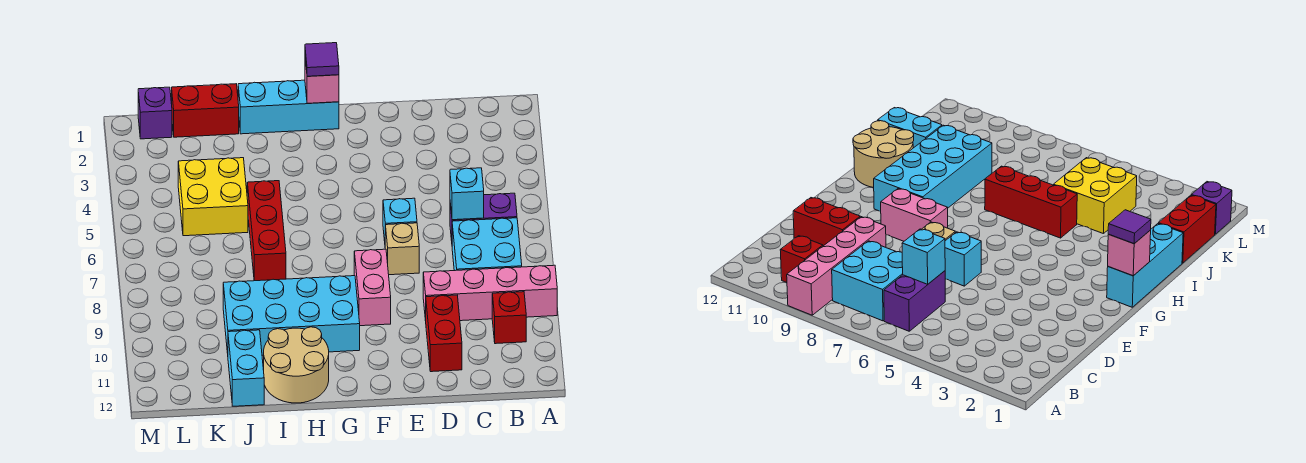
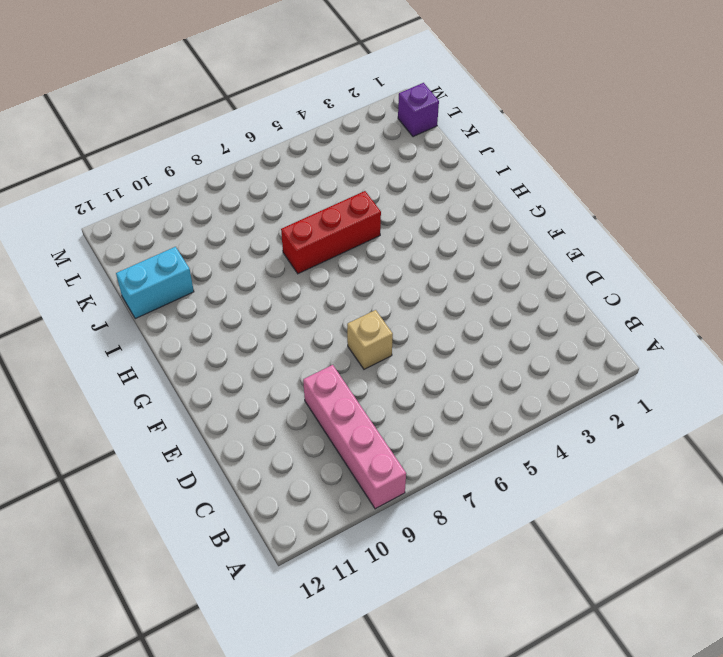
none -> purple 1x2 brick [450,193,517,241]
none -> cyan 2x2 brick [452,218,522,271]
none -> red 1x1 brick [492,292,526,344]

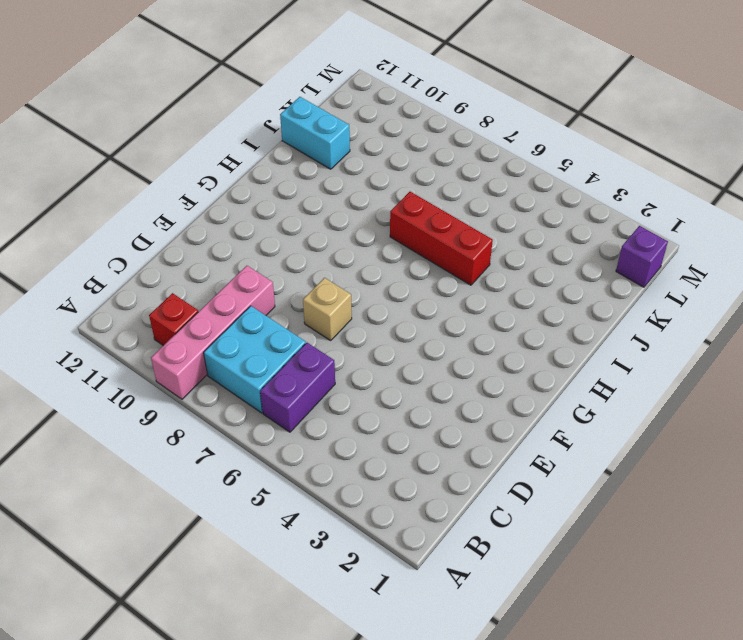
none -> red 1x2 brick [426,295,462,372]
none -> cyan 1x1 brick [383,198,417,241]
none -> pink 1x2 brick [354,249,391,326]

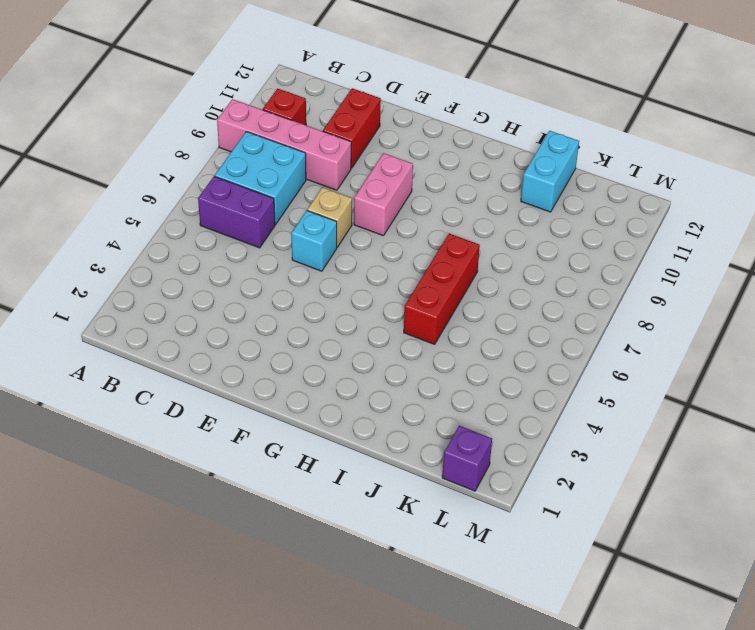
none -> cyan 1x3 brick [238,80,339,134]
none -> cyan 2x4 brick [223,276,360,355]
none -> tan 2x2 round brick [264,327,329,403]

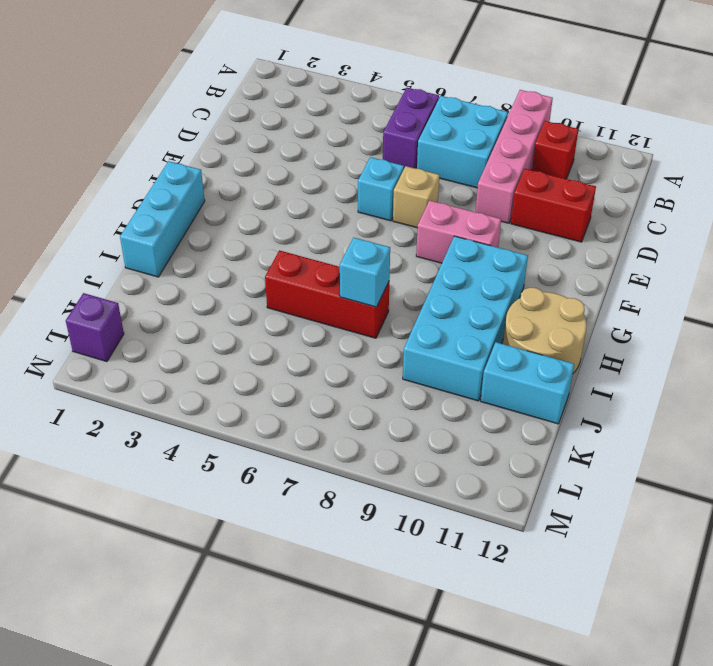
cyan 1x1 brick [340,238,390,307] -> cyan 1x1 brick moved to [450,168,484,220]
none -> red 1x2 brick [172,84,239,137]
none -> yellow 2x2 brick [178,158,248,236]
none -> pink 1x1 brick [305,59,339,103]

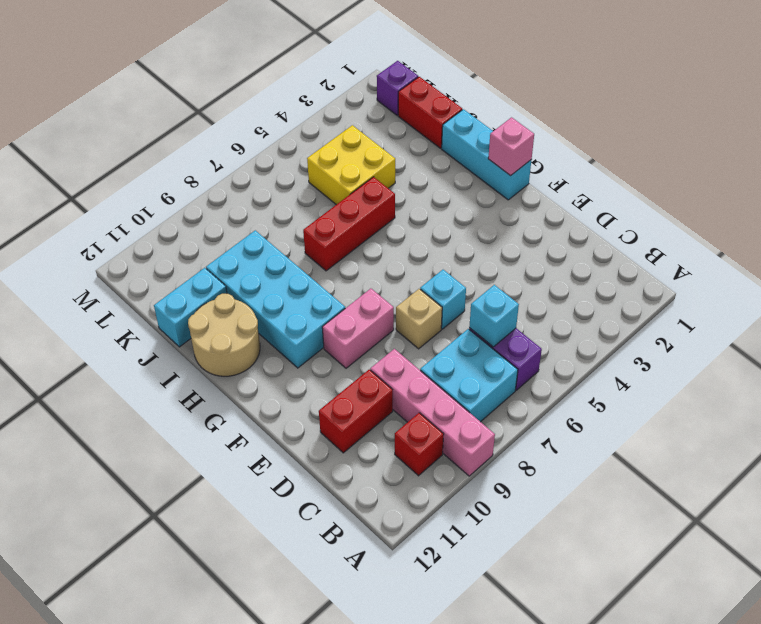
none -> purple 1x1 tile [305,43,339,76]

